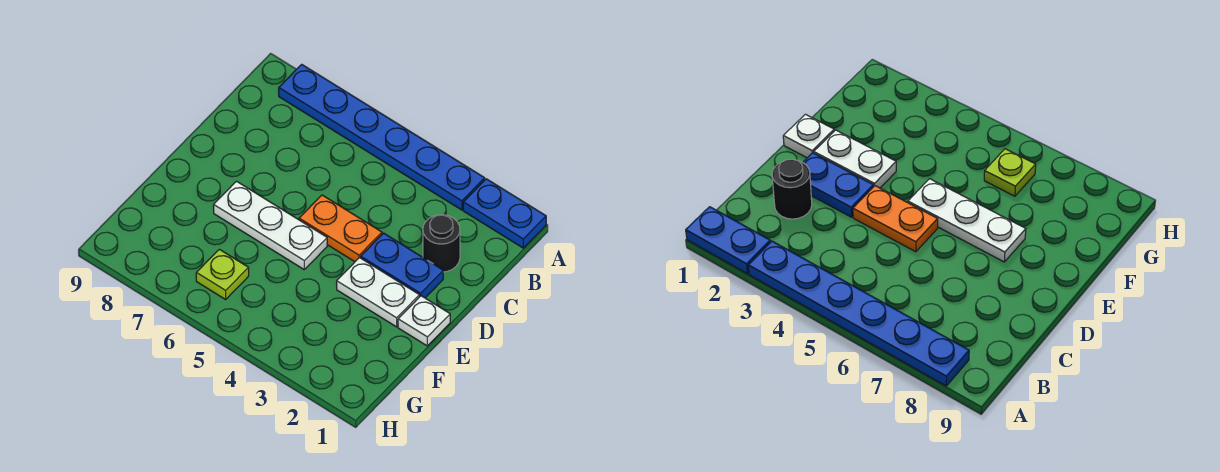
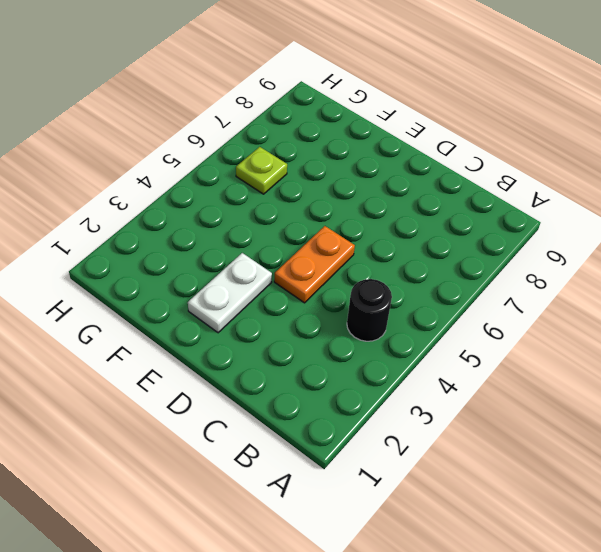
black 1x1 round brick [347,279,392,341] -> black 1x1 round brick moved to [423,215,460,272]
none -> blue 1x2 plate [463,179,546,248]
none -> blue 1x6 plate [279,64,485,210]

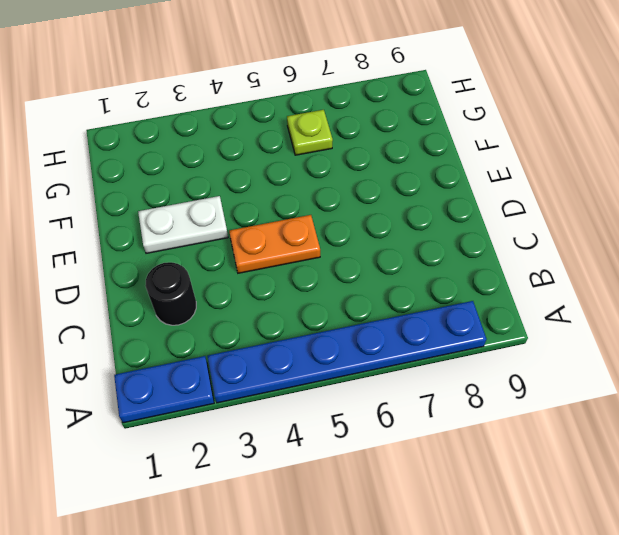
none -> blue 1x2 plate [361,233,443,298]
none -> white 1x1 plate [398,296,450,346]

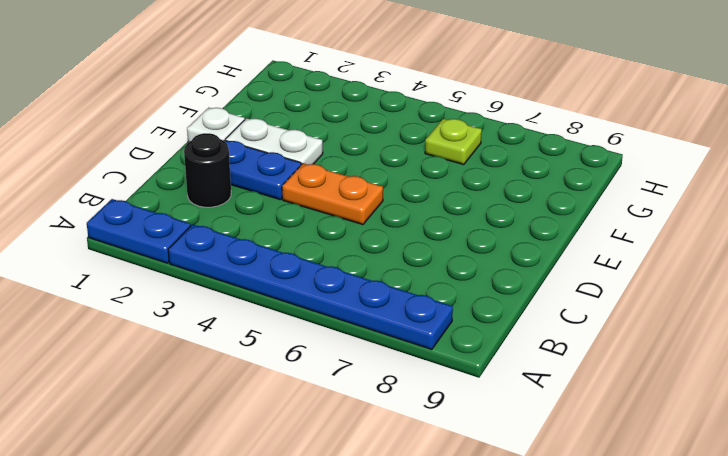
none -> white 1x3 plate [214,181,327,269]

